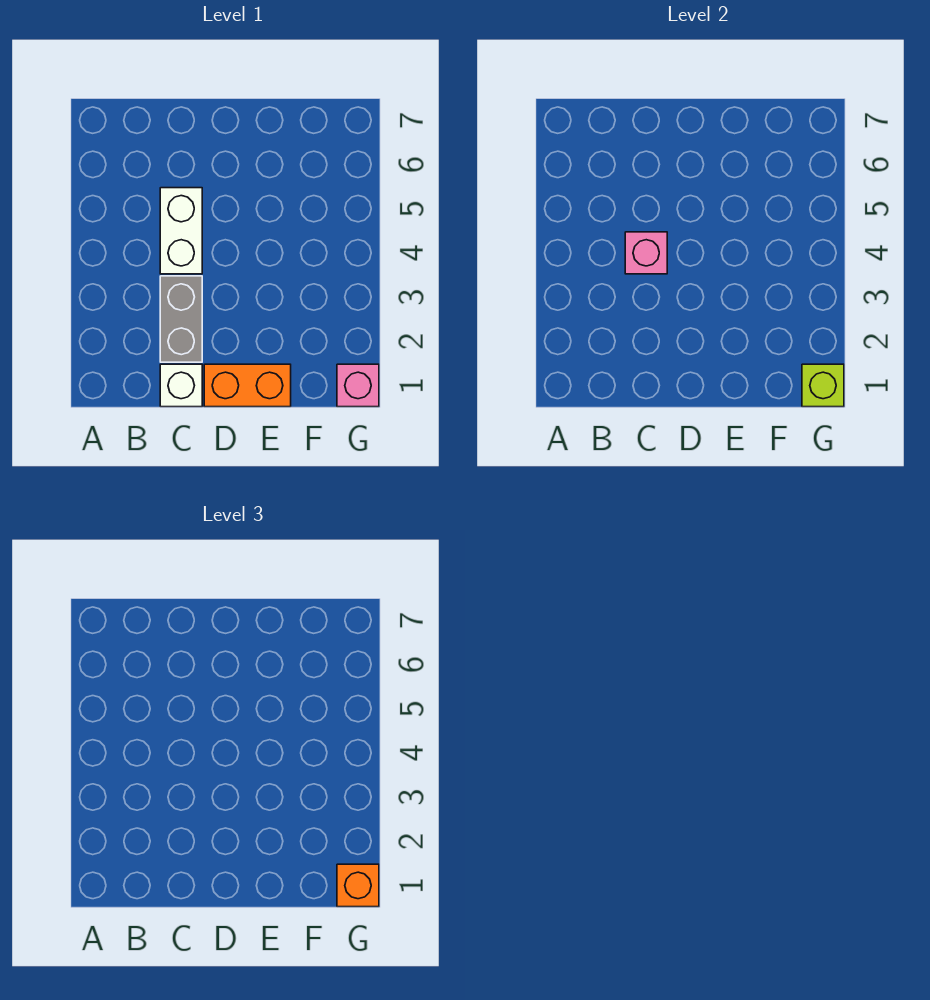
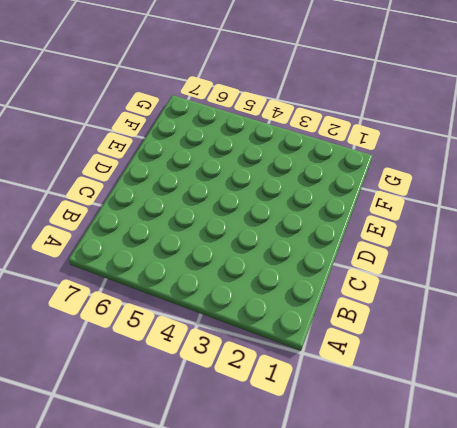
none -> white 1x1 brick [160,364,202,407]
none -> grey 1x2 brick [160,276,202,362]

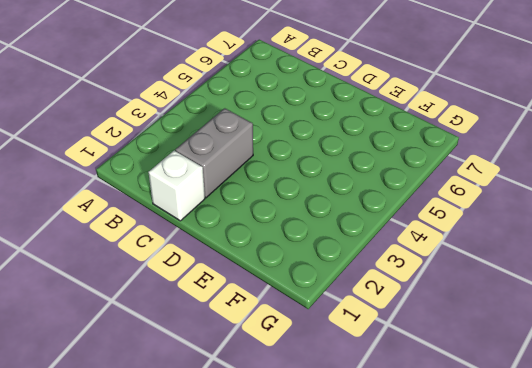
none -> white 1x2 brick [160,188,202,274]
none -> orange 1x2 brick [204,364,291,407]

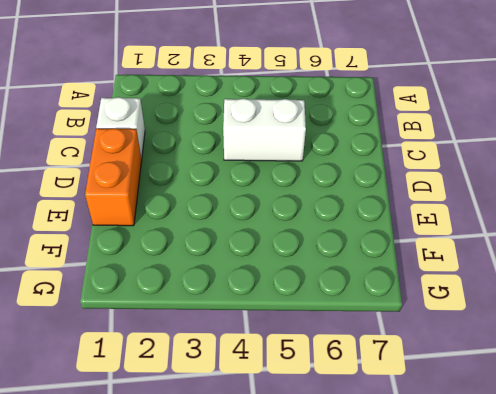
none -> grey 1x2 brick [160,276,202,362]
none -> pink 1x1 brick [337,364,379,407]

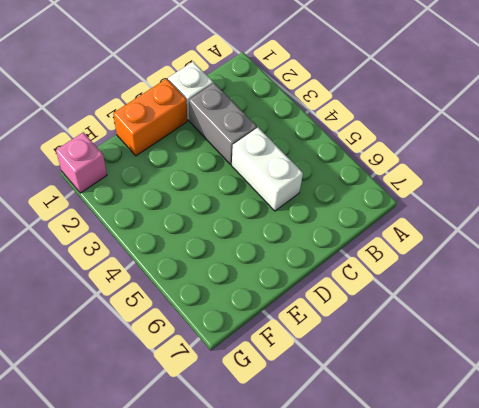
none -> pink 1x1 brick [625,232,667,274]
none -> lime 1x1 brick [802,364,844,407]

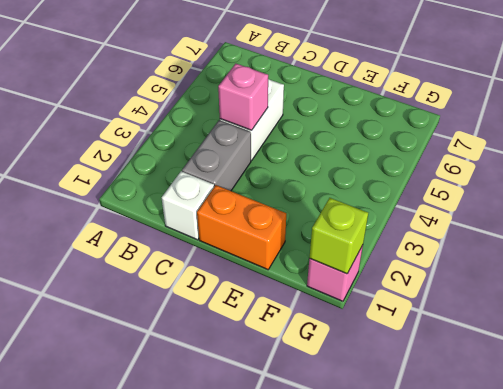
none -> orange 1x1 brick [337,864,379,907]

